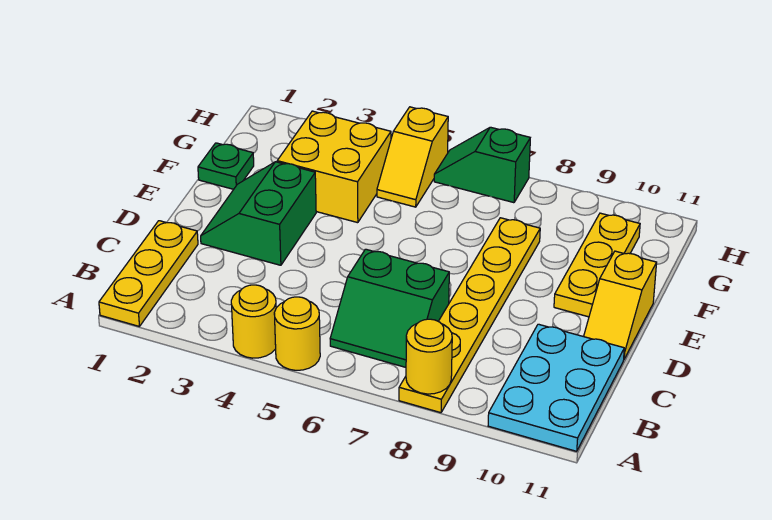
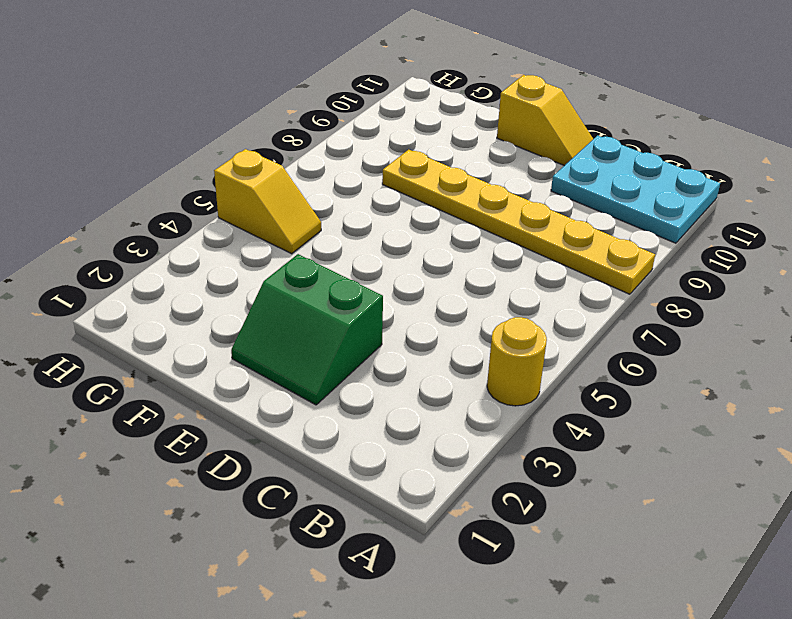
none -> yellow 1x3 plate [99,221,198,327]
none -> yellow 1x1 round brick [274,297,320,370]
none -> green 2x2 slope [330,249,449,367]

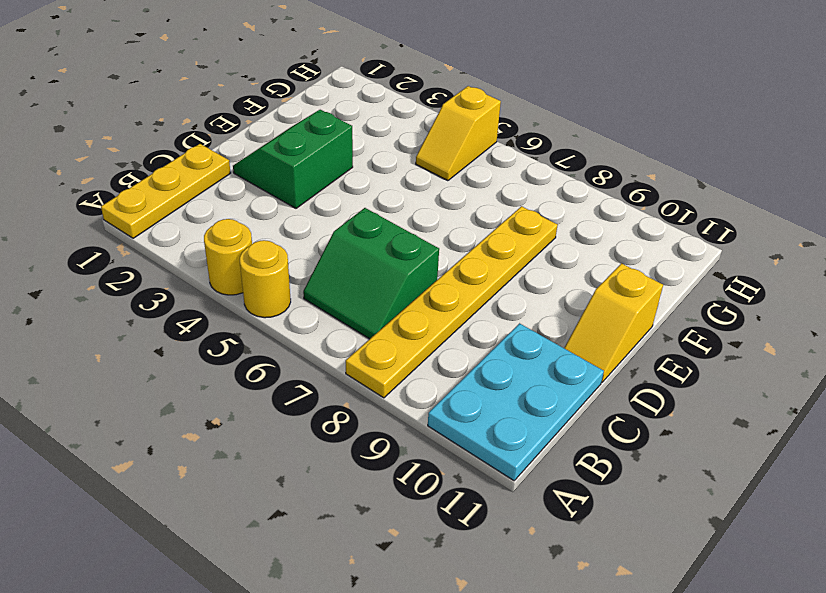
none -> yellow 1x3 plate [554,213,640,317]
none -> green 1x1 plate [198,143,254,189]
none -> yellow 2x2 brick [277,111,391,223]

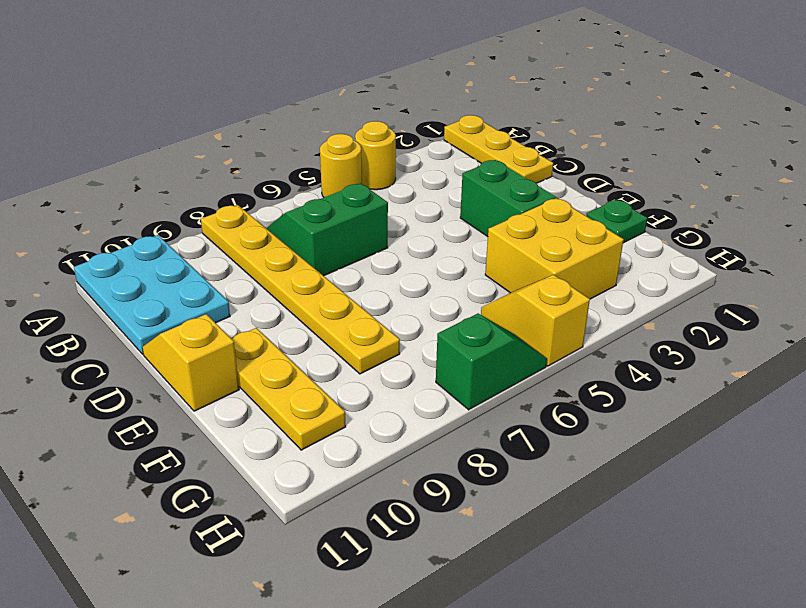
none -> yellow 1x1 round brick [406,319,452,394]

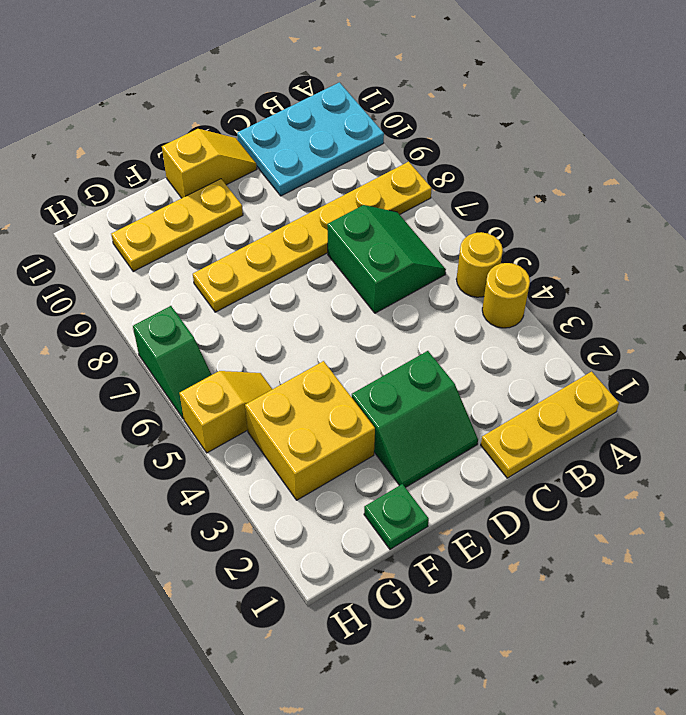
none -> yellow 1x1 round brick [406,319,452,394]

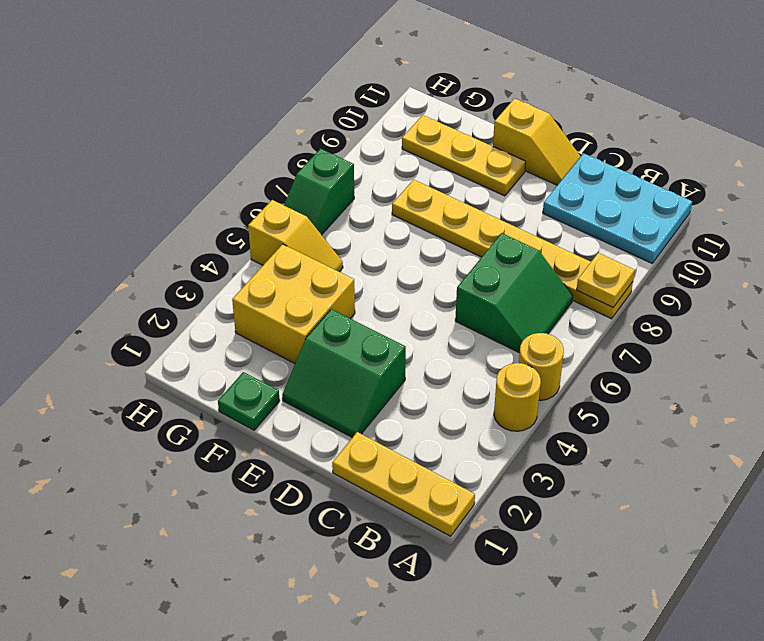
yellow 1x1 plate [577,253,635,307] -> yellow 1x1 round brick [406,319,452,394]

